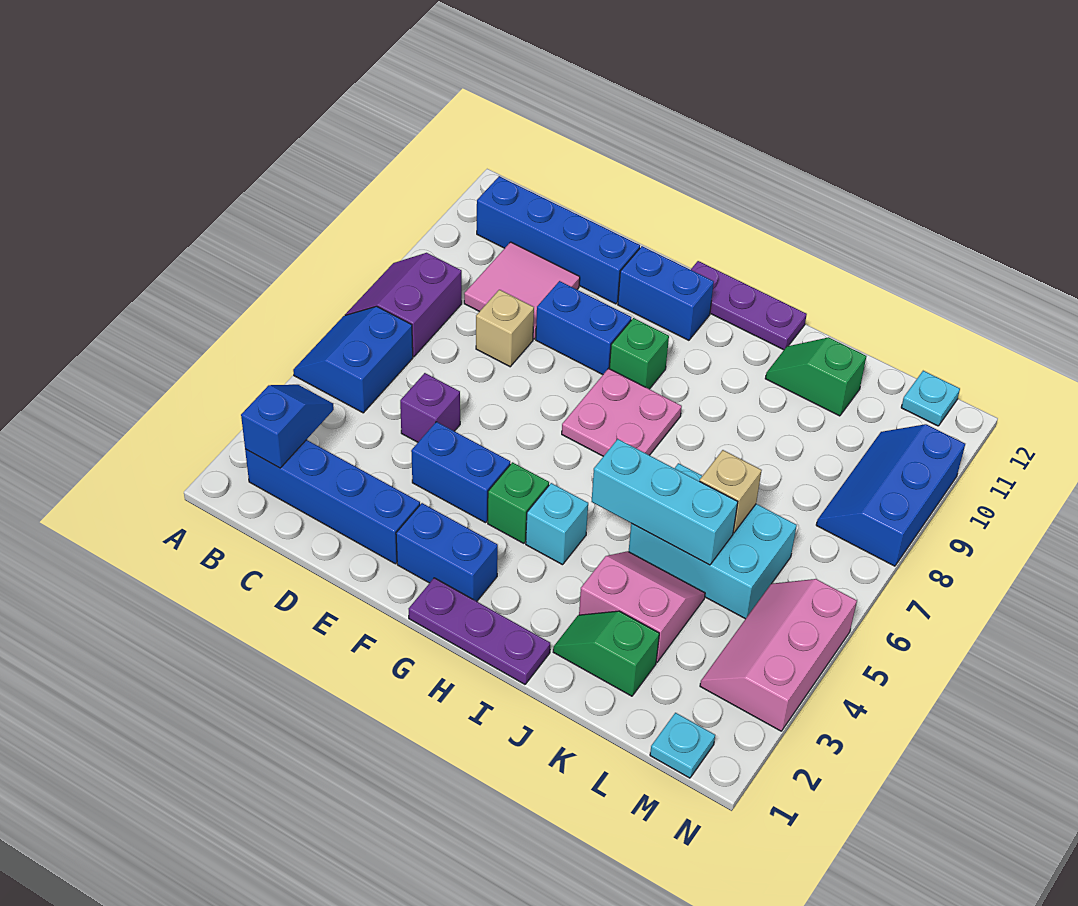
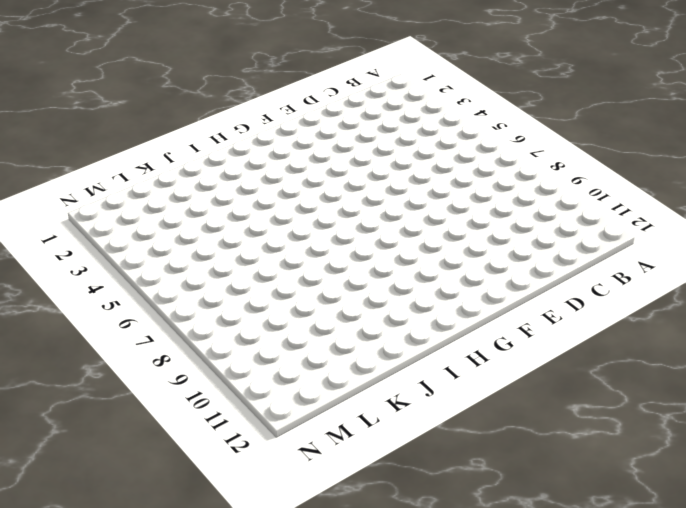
none -> blue 2x2 slope [293,306,413,413]
none -> purple 2x2 slope [345,253,462,357]
none -> blue 1x4 brick [245,440,420,564]

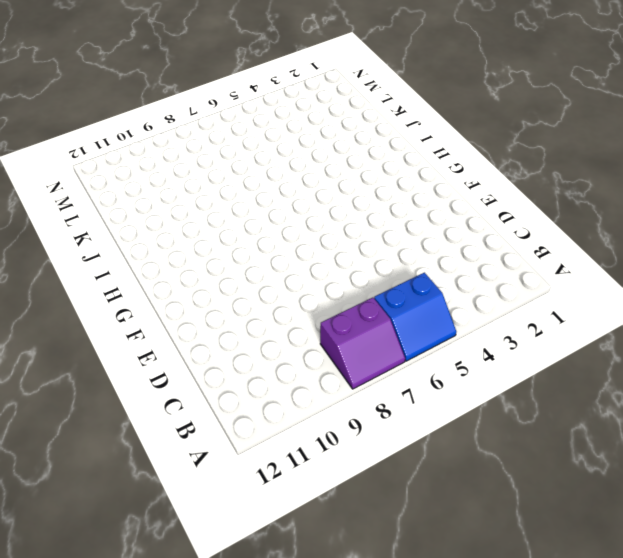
none -> blue 1x4 brick [245,440,420,564]
none -> blue 1x4 brick [477,176,640,304]
none -> pink 2x2 tile [464,242,580,339]

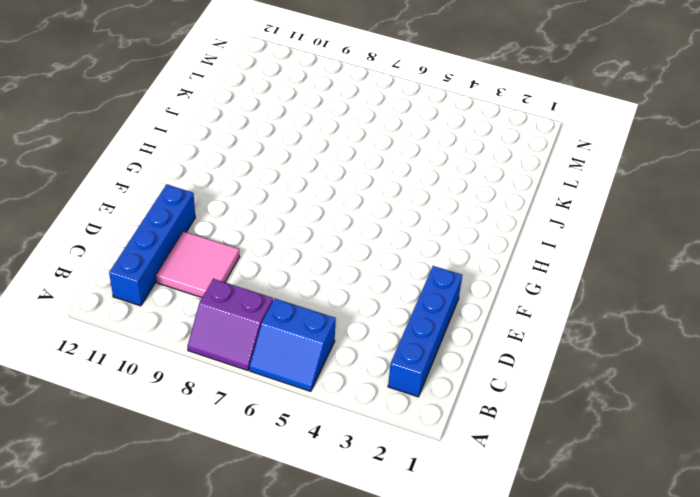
none -> purple 1x1 brick [400,373,460,442]
none -> tan 1x1 brick [476,290,534,367]
none -> blue 1x2 brick [411,422,510,523]

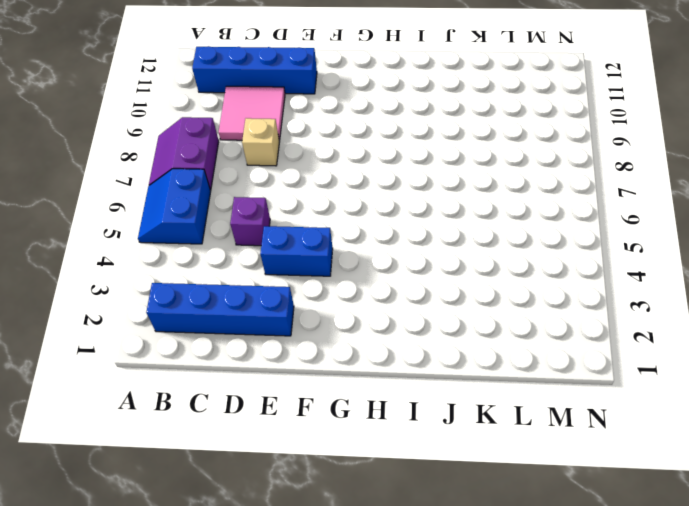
none -> blue 1x2 brick [536,281,632,375]
none -> blue 1x2 brick [396,503,498,601]
none -> blue 1x2 brick [618,246,714,340]

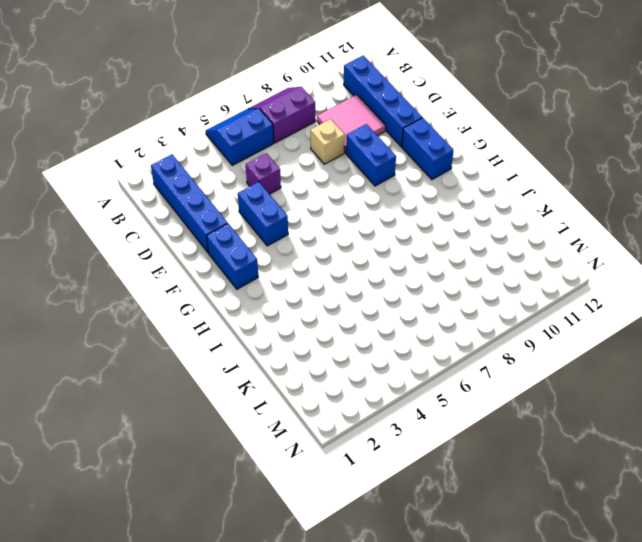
none -> purple 1x3 plate [409,578,550,684]
none -> green 1x1 brick [488,462,549,543]
none -> pink 2x2 plate [562,369,682,456]

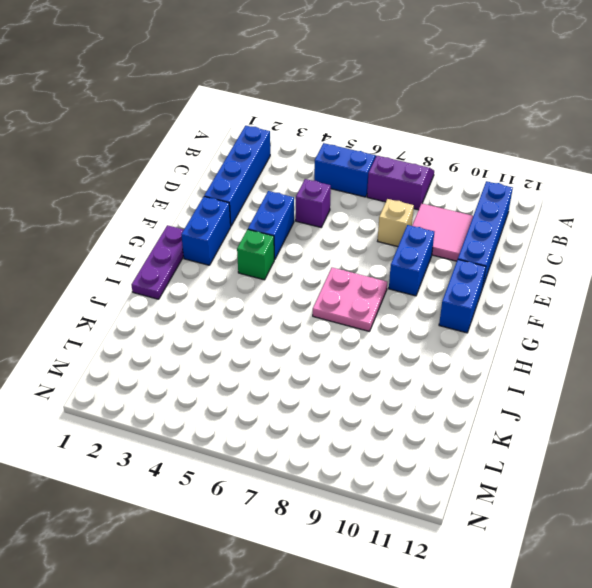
none -> green 1x1 brick [609,318,669,389]
none -> purple 1x3 plate [691,261,807,350]
none -> cyan 1x1 brick [526,483,588,565]

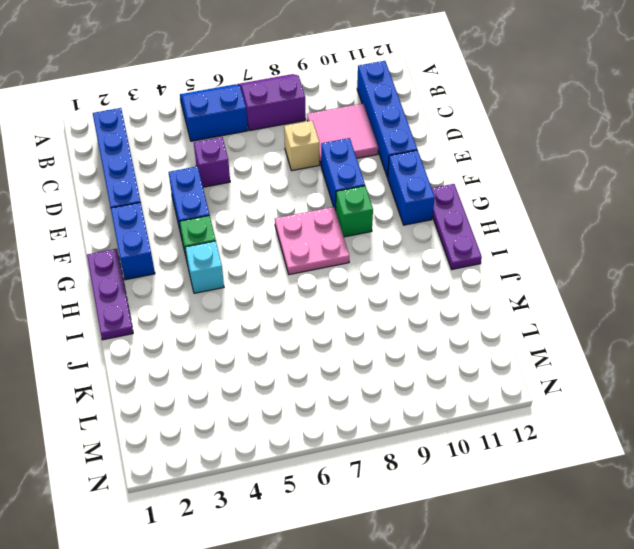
none -> green 1x2 slope [553,611,659,696]
none -> pink 2x2 slope [579,551,705,662]
none -> cyan 2x3 brick [629,463,797,619]

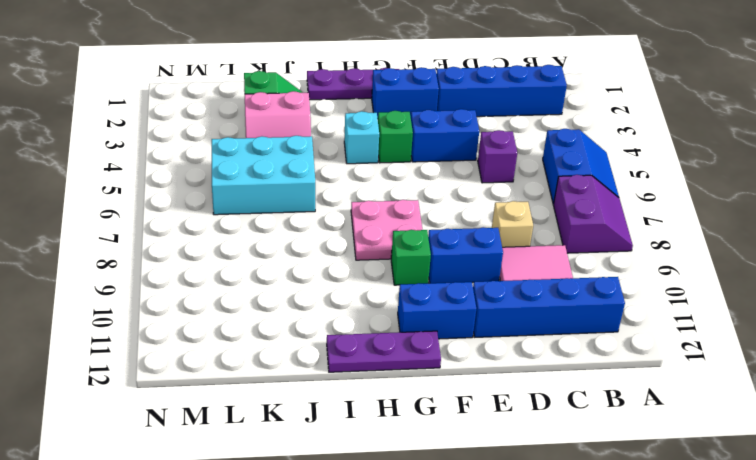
none -> green 1x2 slope [765,337,866,416]
none -> cyan 1x1 plate [650,713,715,778]
none -> pink 2x3 slope [700,579,857,731]

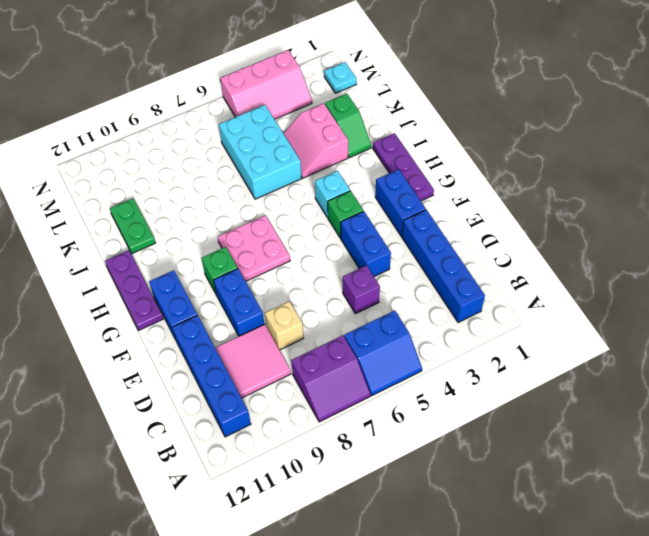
green 1x2 plate [110,198,155,254] -> green 1x2 slope [765,337,866,416]
none -> blue 2x3 slope [816,424,965,566]
none -> cyan 1x1 plate [901,371,960,426]
none -> blue 1x2 slope [241,385,334,468]

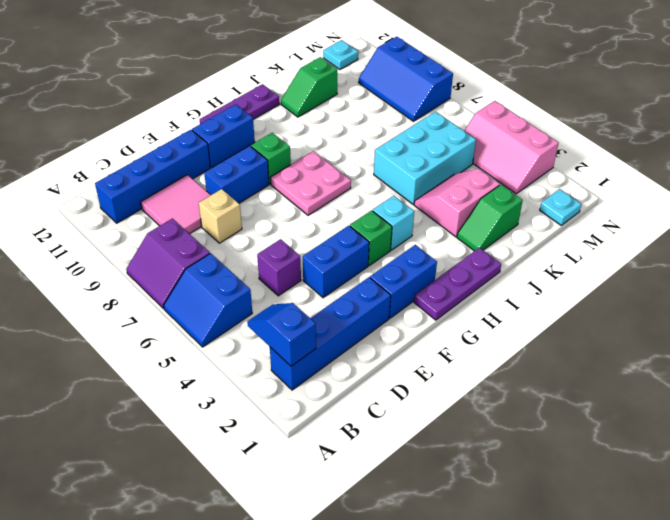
none -> cyan 1x3 brick [592,439,738,565]
none -> tan 1x1 brick [700,450,762,533]

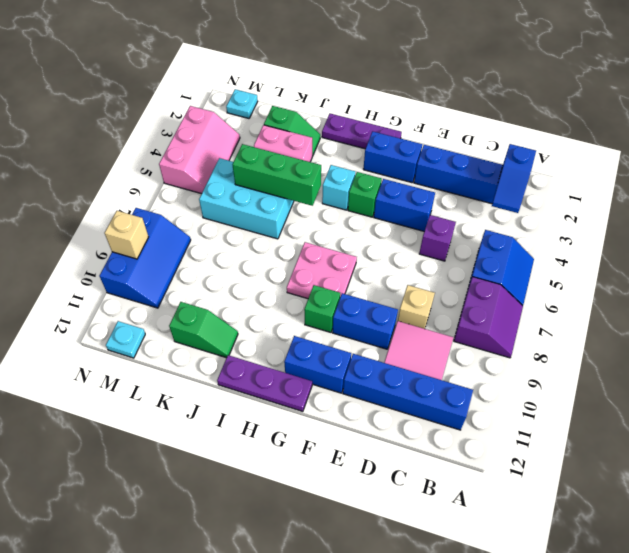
green 1x3 brick [233,144,321,206] -> cyan 1x3 brick [592,439,738,565]
tan 1x1 brick [105,211,148,259] -> tan 1x1 brick moved to [700,450,762,533]

